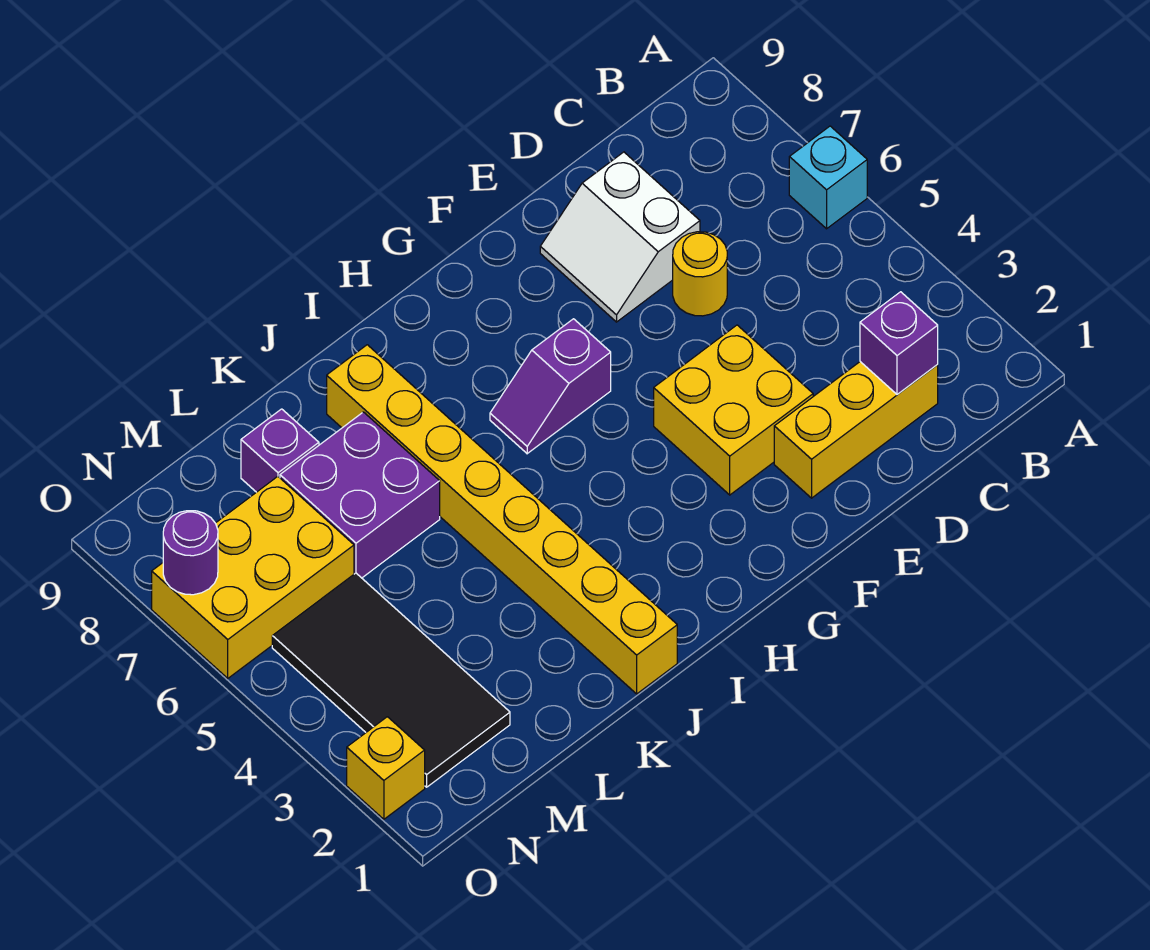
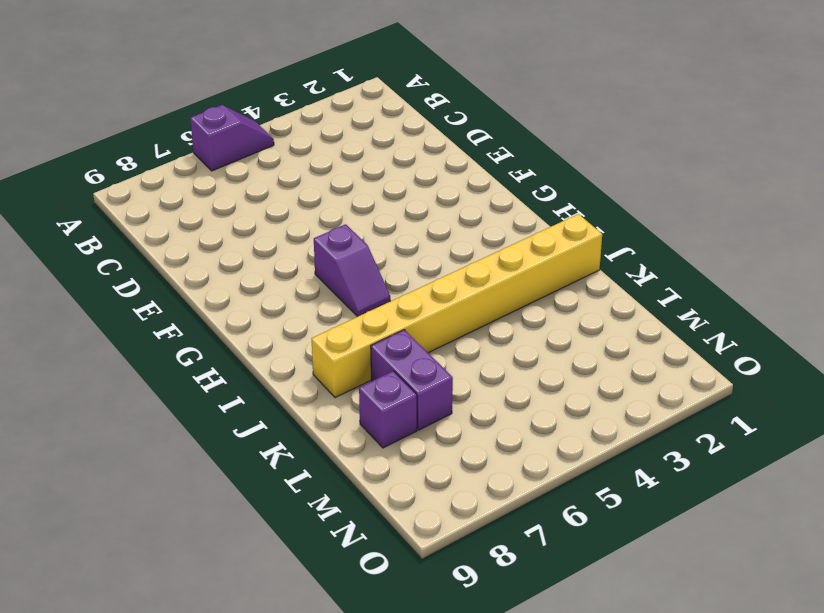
purple 1x2 slope [190,105,274,171] -> cyan 1x1 brick [789,126,867,229]
purple 1x2 brick [371,330,453,430] -> purple 2x2 brick [280,412,440,578]
none -> yellow 1x3 brick [774,362,938,498]
none -> yellow 1x1 round brick [673,232,727,316]
none -> white 2x2 slope [540,152,700,322]

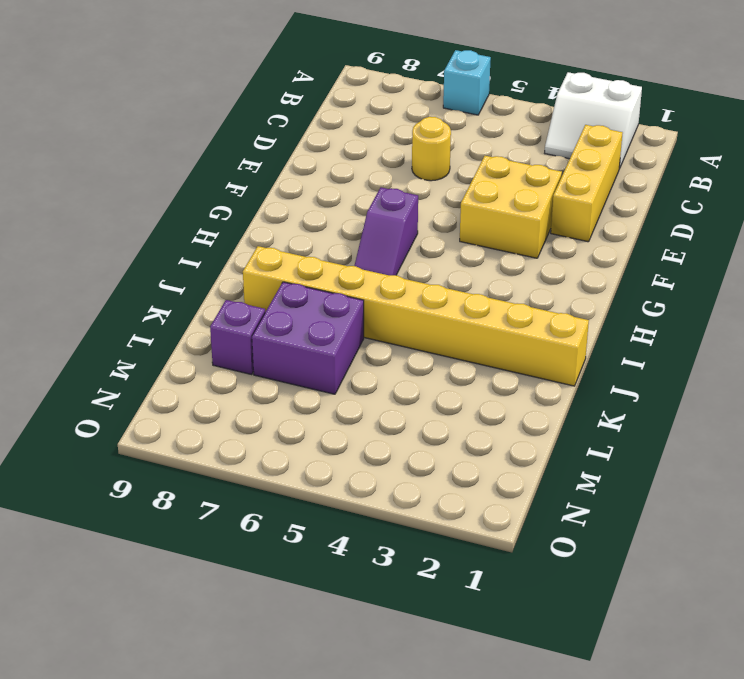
white 2x2 slope [545,72,642,169] -> white 2x2 slope moved to [540,152,700,322]
none -> black 2x4 tile [272,573,510,787]
none -> yellow 2x3 brick [152,476,354,678]
none -> yellow 1x1 brick [347,717,425,819]

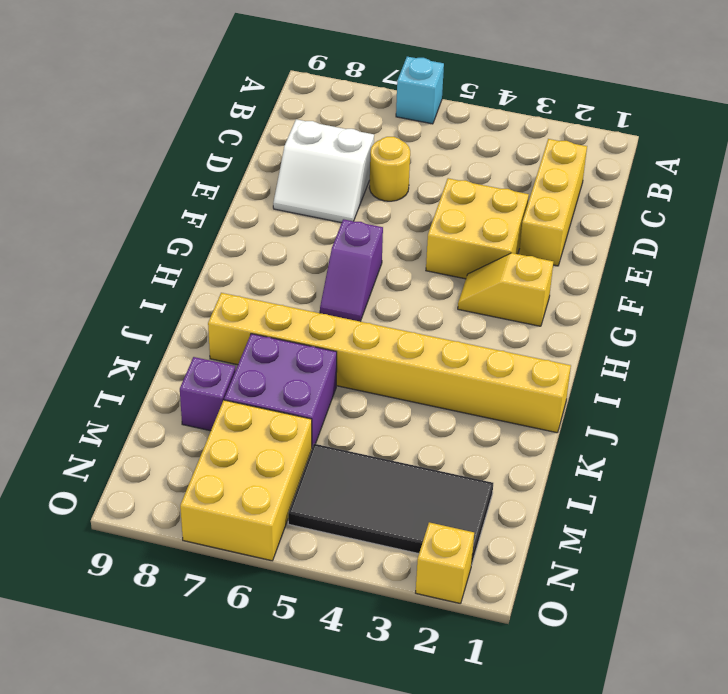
yellow 1x2 slope [458,253,553,326] -> none
none -> purple 1x1 brick [860,292,938,395]
none -> purple 1x1 round brick [163,511,218,595]

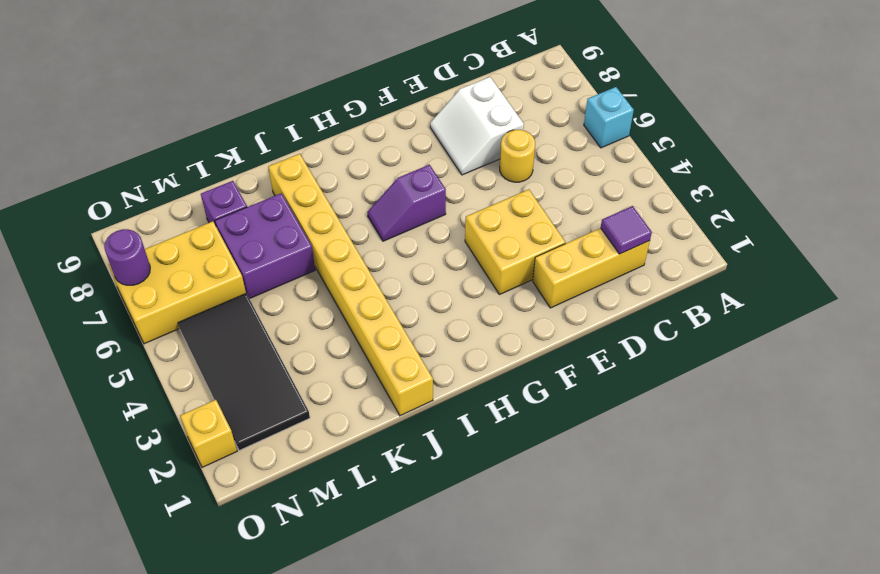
purple 1x1 tile [601,206,652,254] -> purple 1x1 brick [860,292,938,395]

